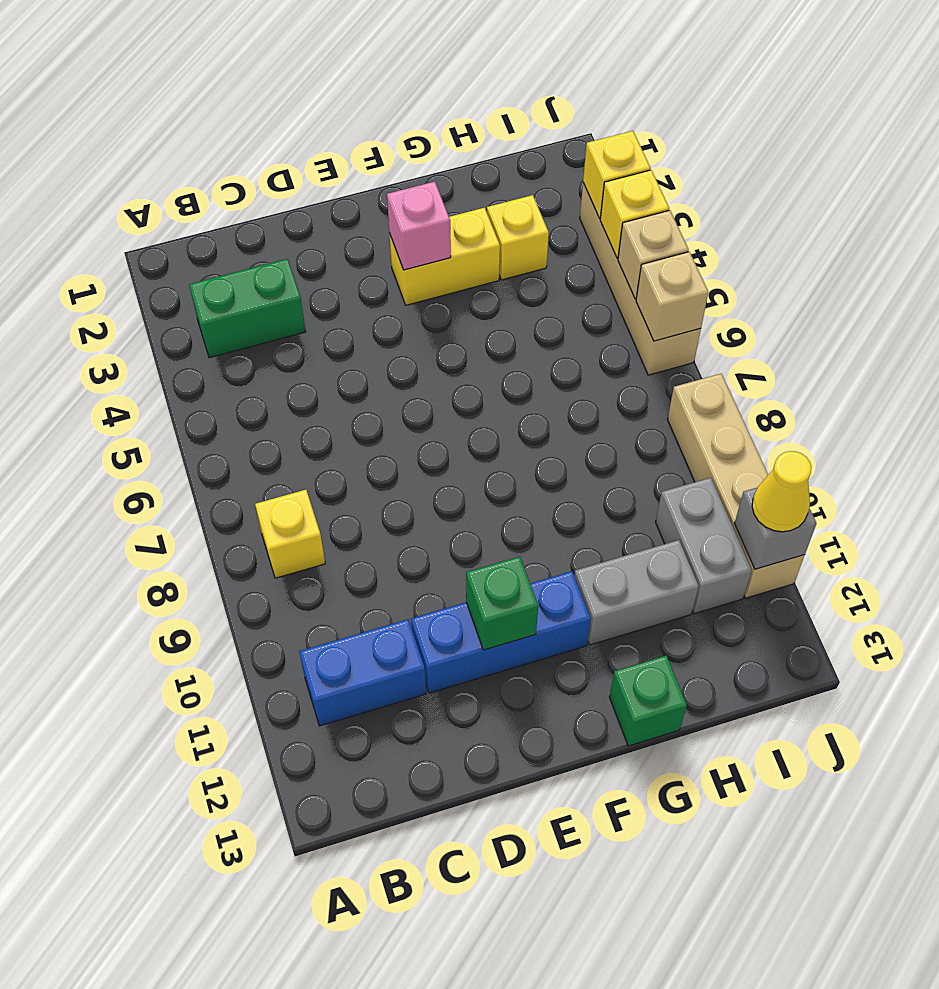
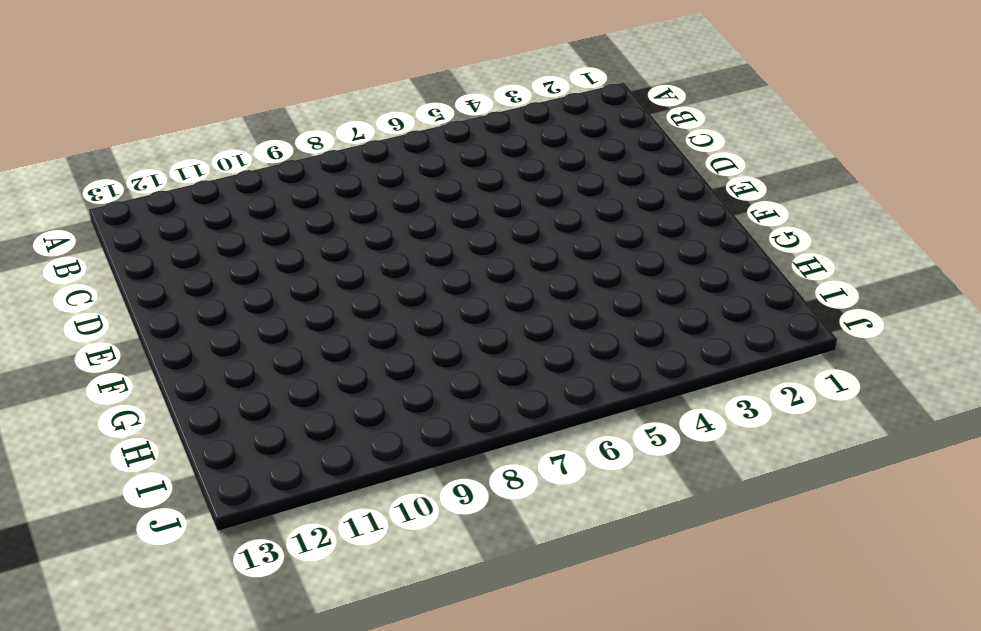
none -> green 1x2 brick [189,259,306,358]
none -> yellow 1x1 brick [255,490,325,578]
none -> blue 1x2 brick [299,619,426,726]

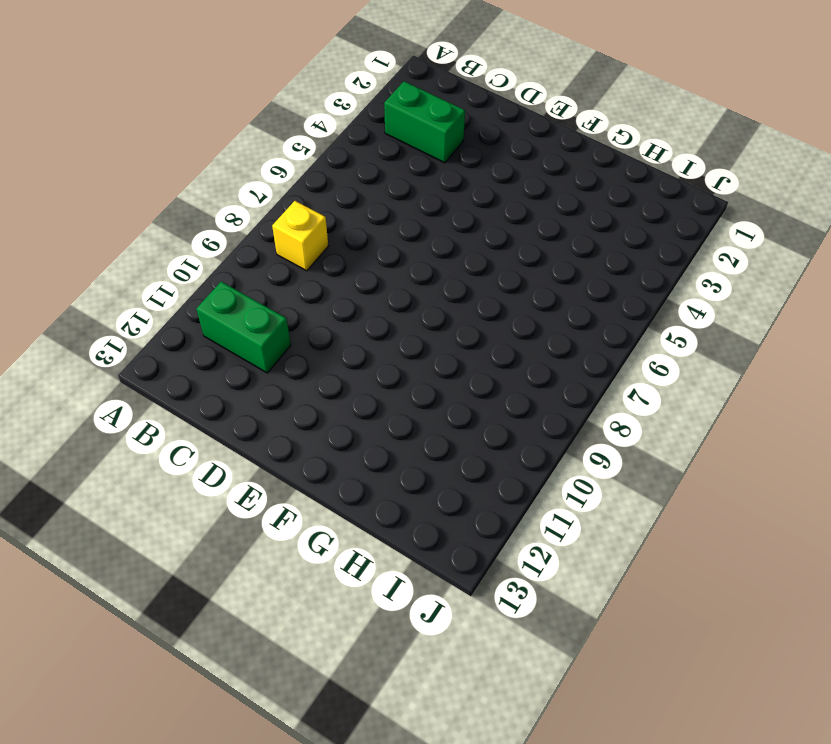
green 1x2 brick [196,282,291,373] -> blue 1x2 brick [299,619,426,726]
none -> blue 1x3 brick [411,571,591,693]
none -> yellow 1x2 brick [389,208,500,305]
none -> grey 1x2 brick [574,540,699,645]

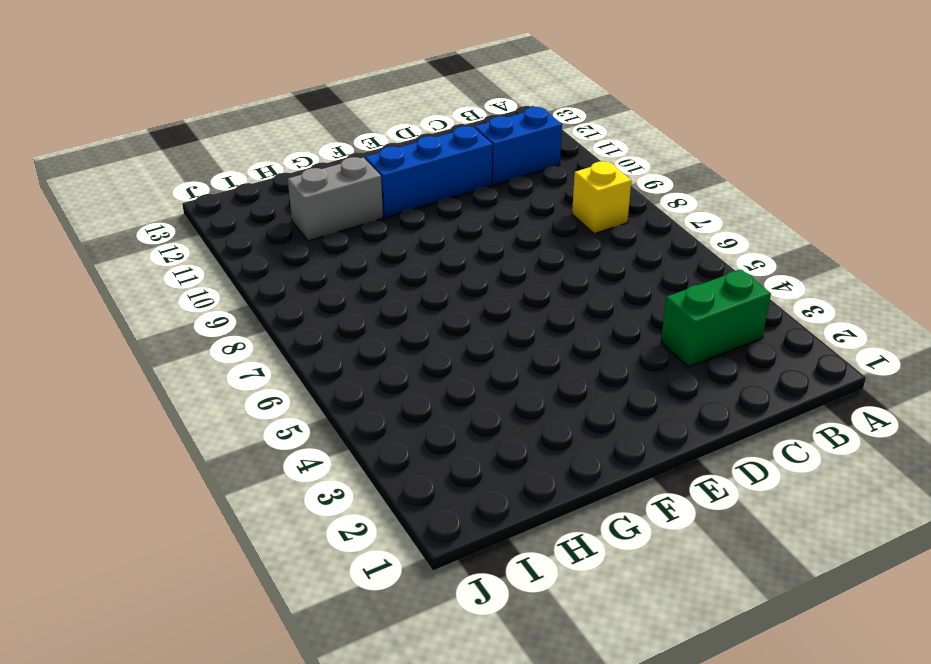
none -> yellow 1x2 brick [389,208,500,305]
none -> green 1x1 brick [609,656,687,746]
none -> yellow 1x1 brick [487,195,549,280]

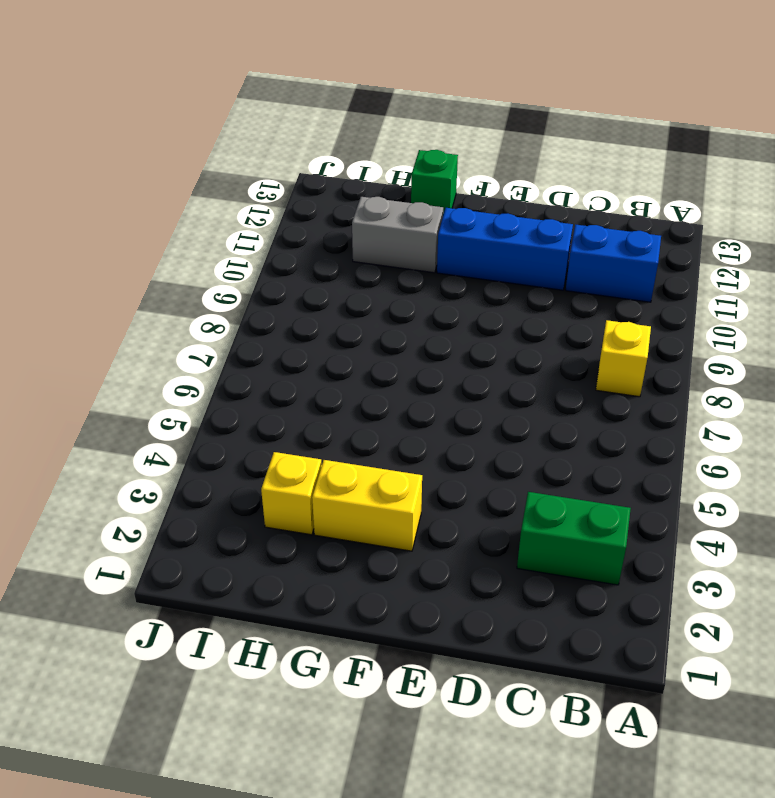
none -> grey 1x2 brick [656,478,752,614]
none -> tan 1x4 brick [580,183,701,375]
none -> tan 1x4 brick [668,374,805,598]

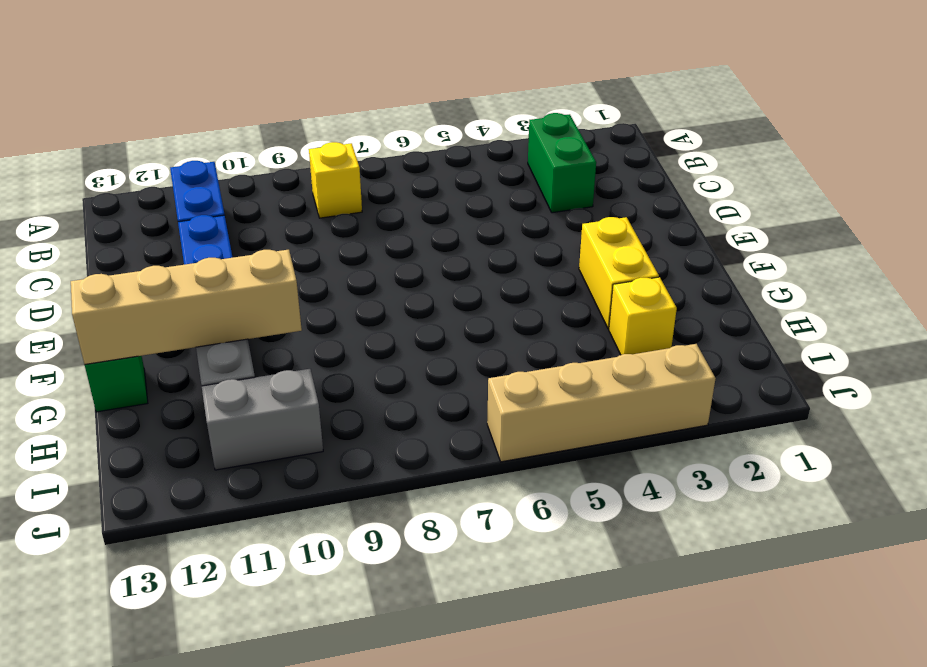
tan 1x4 brick [71,250,302,365] -> tan 1x4 brick moved to [668,374,805,598]
none -> green 1x1 brick [466,557,538,650]
none -> pink 1x1 brick [387,182,451,270]
none -> yellow 1x1 brick [583,131,651,218]

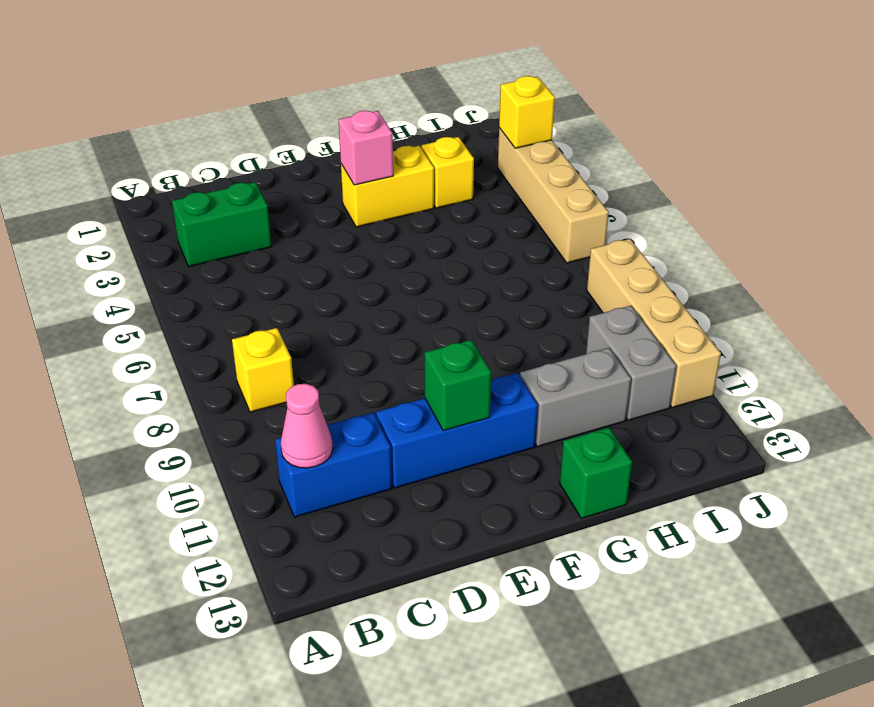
pink 1x1 cone [281,384,333,468] -> none
none -> yellow 1x1 brick [600,170,669,258]
none -> tan 1x1 brick [618,210,689,299]
none -> tan 1x1 brick [636,252,708,341]

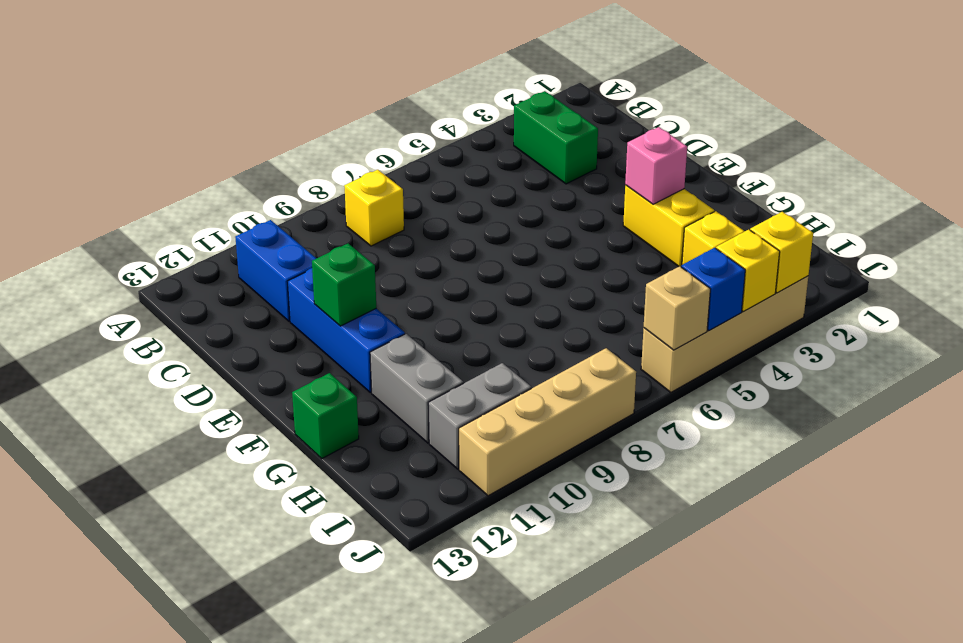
blue 1x1 brick [681,248,745,330] -> tan 1x1 brick [618,210,689,299]
none -> grey 1x1 brick [734,488,816,569]
none -> yellow 1x1 cone [752,451,812,532]

